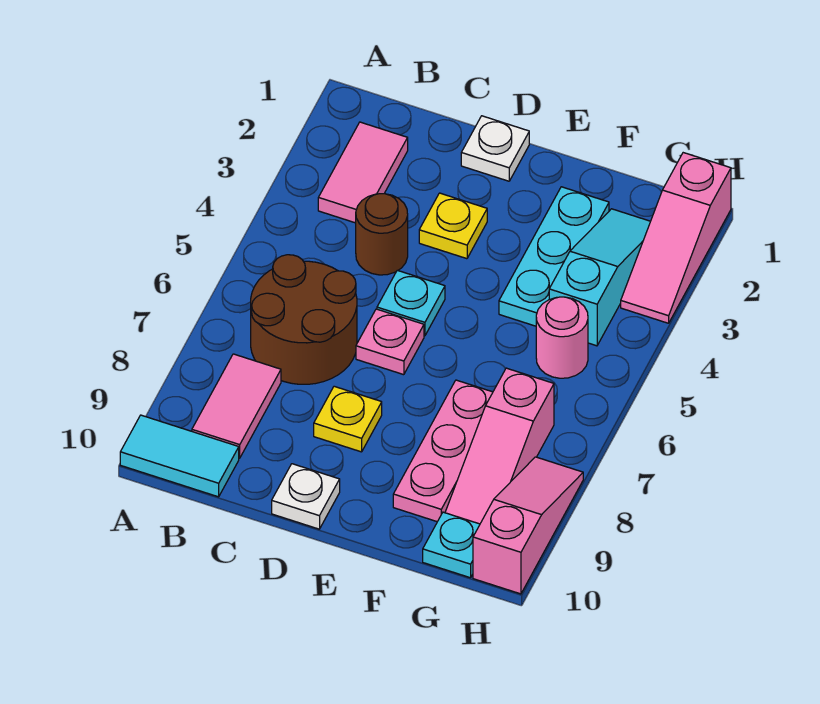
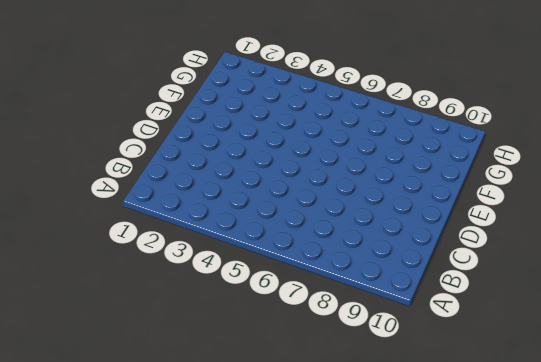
none -> cyan 1x2 tile [120,415,239,497]
none -> pink 1x2 tile [318,122,408,223]
none -> brown 2x2 round brick [251,255,357,384]

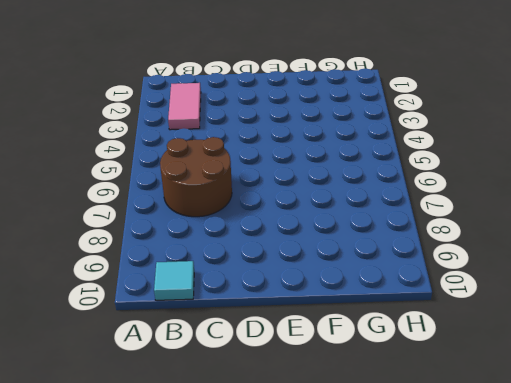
cyan 1x1 tile [154,261,194,300] -> cyan 1x2 tile [120,415,239,497]
none -> pink 1x2 tile [192,354,281,458]
none -> brown 1x1 round brick [356,194,408,275]
none -> white 1x1 plate [461,116,529,181]

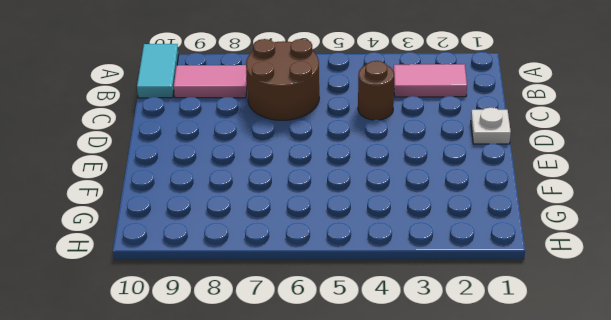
none -> yellow 1x1 plate [419,193,487,259]
none -> cyan 1x1 plate [377,270,445,336]
none -> pink 1x1 plate [356,309,424,375]

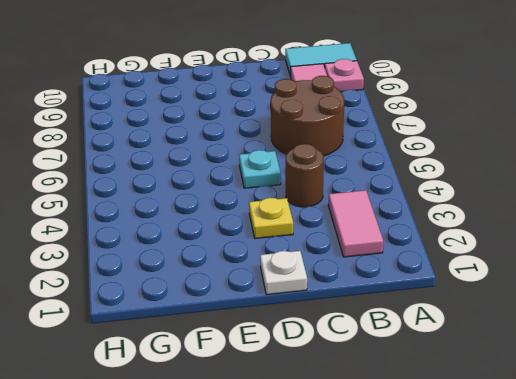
pink 1x1 plate [325,59,364,92] -> pink 1x1 plate moved to [356,309,424,375]
none -> yellow 1x1 plate [314,386,382,452]
none -> white 1x1 plate [272,464,340,529]
none -> cyan 1x3 plate [499,187,609,326]

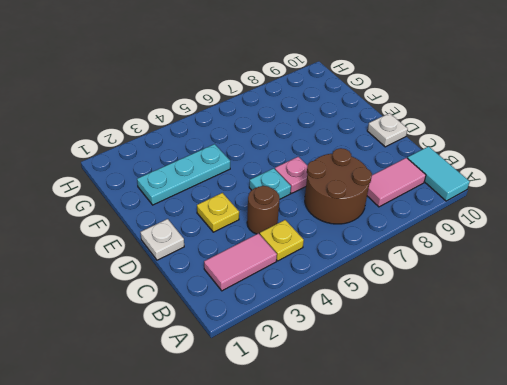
yellow 1x1 plate [260,220,304,261] -> yellow 1x1 plate moved to [314,386,382,452]
none -> pink 1x3 plate [393,380,493,522]
none -> cyan 1x3 slope [549,209,650,346]
none -> pink 1x1 round brick [536,297,588,378]

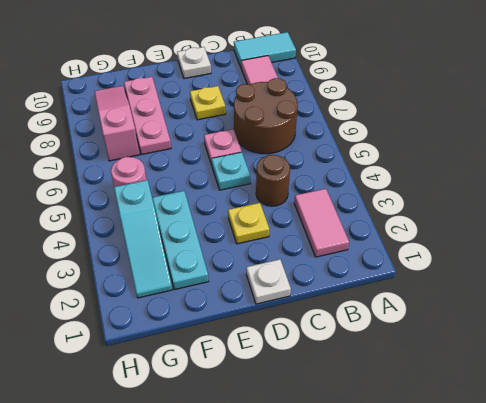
none -> cyan 1x1 plate [423,512,480,578]
none -> pink 1x3 slope [621,153,731,323]
none -> pink 1x3 slope [473,457,583,594]

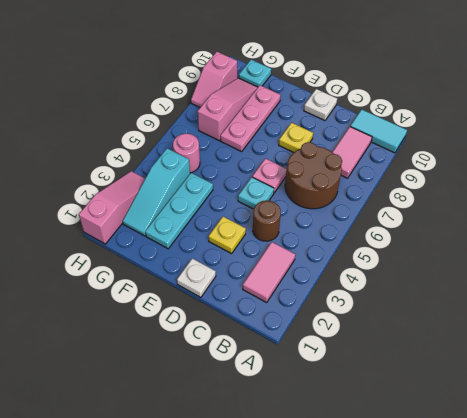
pink 1x2 slope [191,52,237,107] -> pink 1x3 slope [473,457,583,594]

